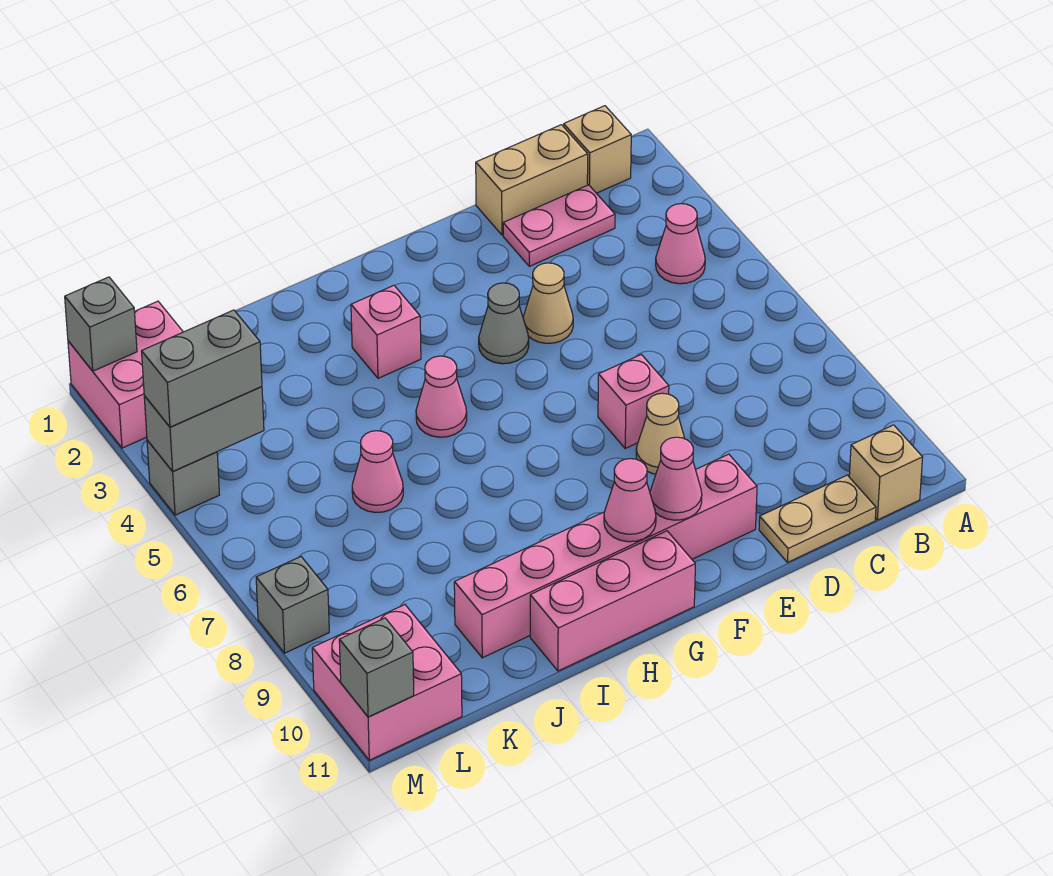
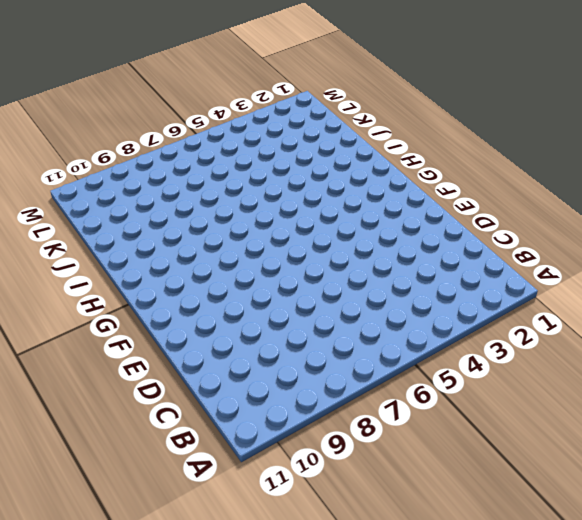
none -> tan 1x1 brick [564,106,631,193]
none -> pink 1x1 cone [656,204,705,284]
none -> tan 1x1 brick [849,425,923,520]

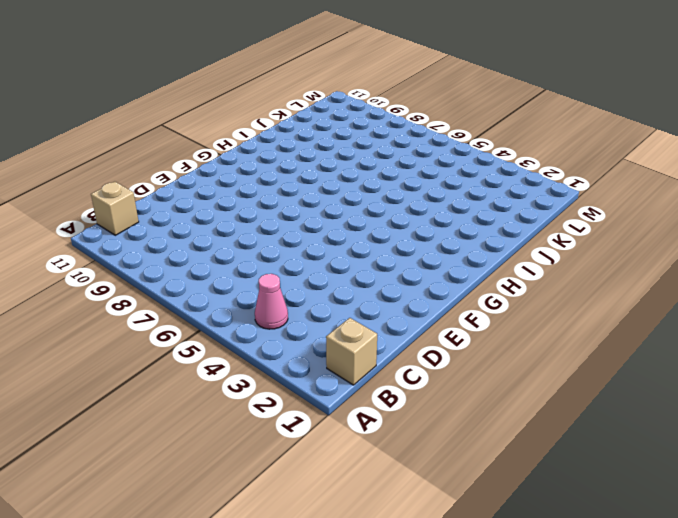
none -> tan 1x2 brick [476,125,588,235]
none -> pink 1x2 plate [503,185,615,266]
none -> tan 1x2 plate [759,475,876,563]

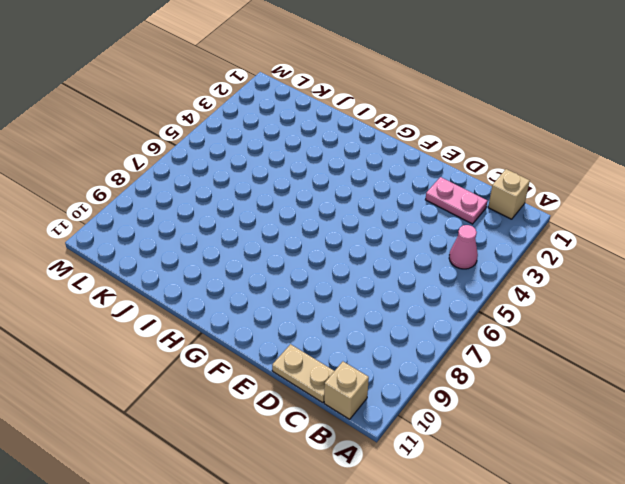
none -> tan 1x2 brick [476,125,588,235]
none -> tan 1x1 cone [523,263,573,343]
none -> pink 1x1 brick [598,355,669,448]

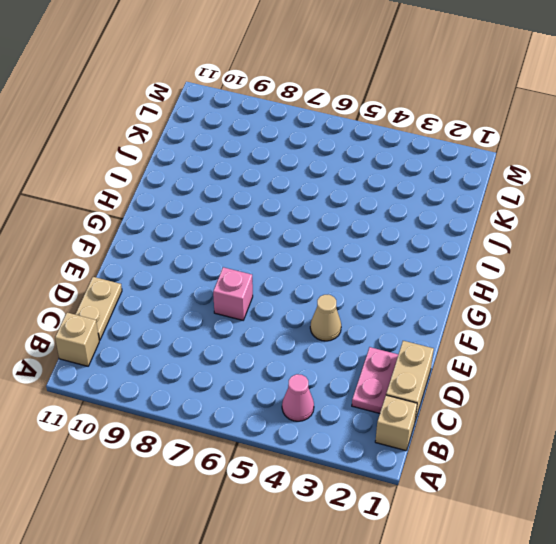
none -> tan 1x1 cone [636,393,685,474]
none -> pink 1x6 brick [454,454,757,658]
none -> grey 1x1 cone [479,283,529,364]

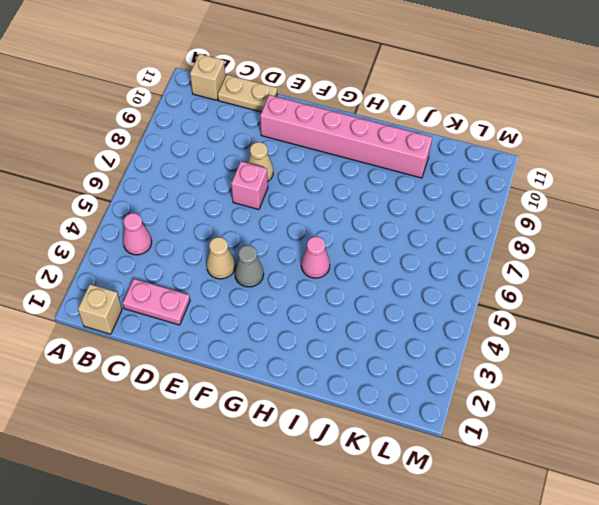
none -> tan 1x2 brick [476,125,588,235]
none -> pink 1x3 brick [530,531,695,671]
none -> pink 1x1 brick [351,285,421,378]

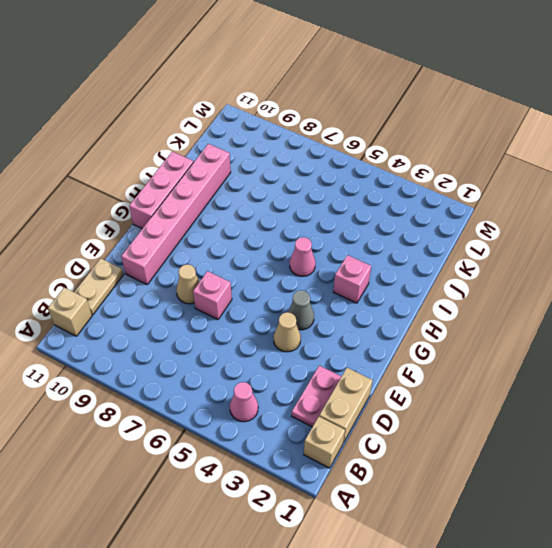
none -> pink 1x1 cone [352,431,403,513]
none -> pink 2x2 brick [68,301,183,448]
none -> pink 2x2 brick [312,605,462,760]

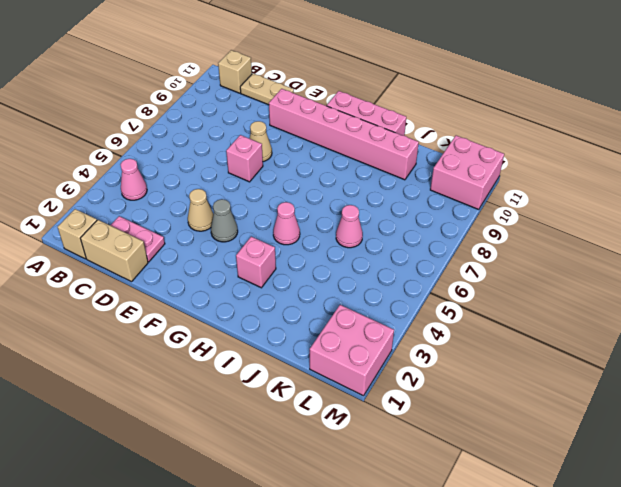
none -> grey 1x1 brick [147,440,219,515]
none -> grey 1x1 brick [256,557,329,653]
none -> pink 1x1 cone [650,437,702,520]

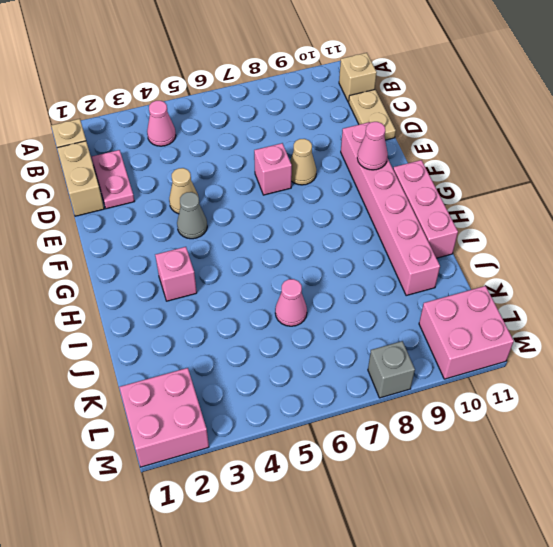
none -> pink 1x1 cone [416,356,467,437]
none -> grey 1x1 brick [147,440,219,515]
none -> pink 1x1 cone [604,459,656,542]

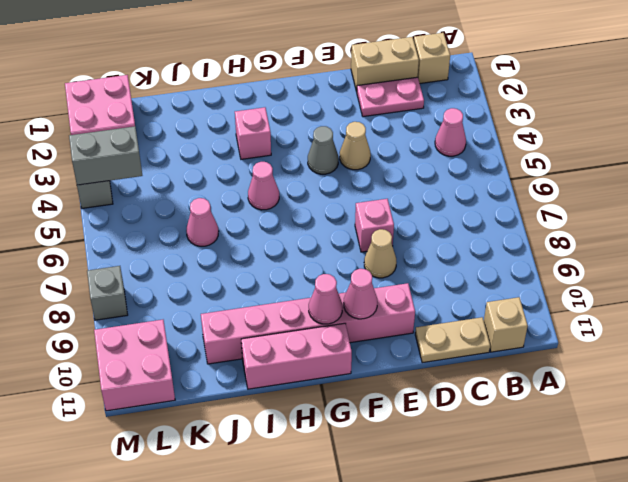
none -> grey 1x1 brick [65,277,137,371]
none -> grey 1x1 brick [339,618,414,717]
none -> grey 1x2 brick [142,310,262,427]

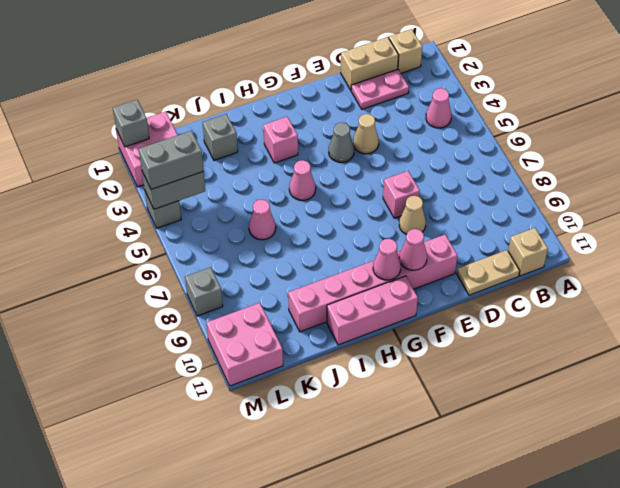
grey 1x1 brick [203,114,238,160] -> grey 1x1 brick moved to [339,618,414,717]

